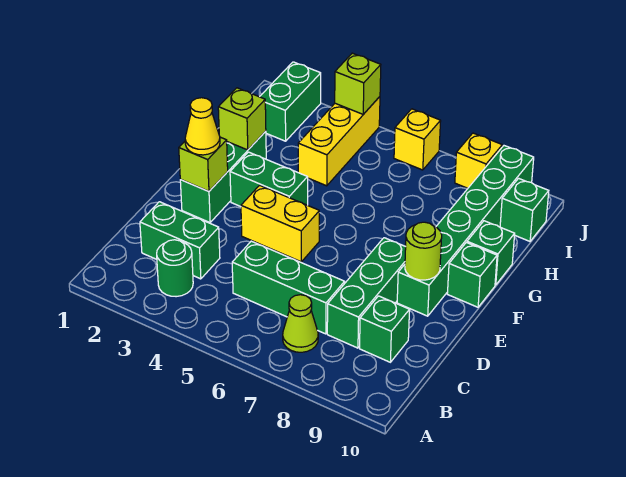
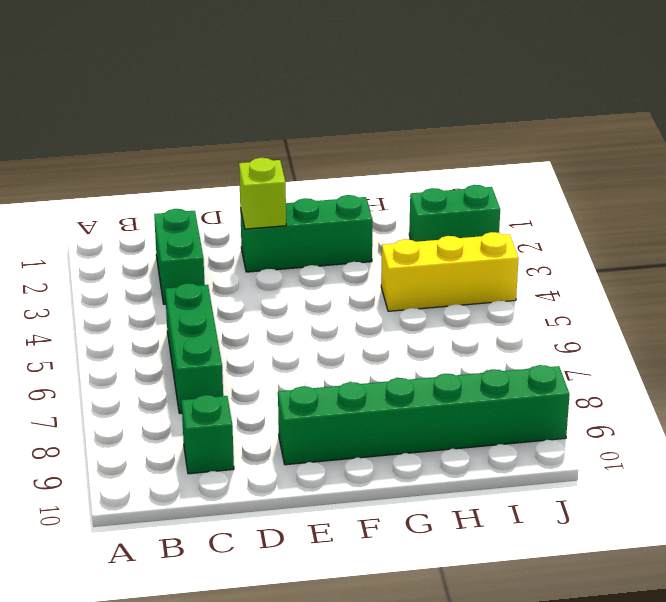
none -> green 1x1 round brick [157,240,193,297]
none -> lime 1x1 cone [283,295,318,352]
none -> green 1x3 brick [327,238,406,348]

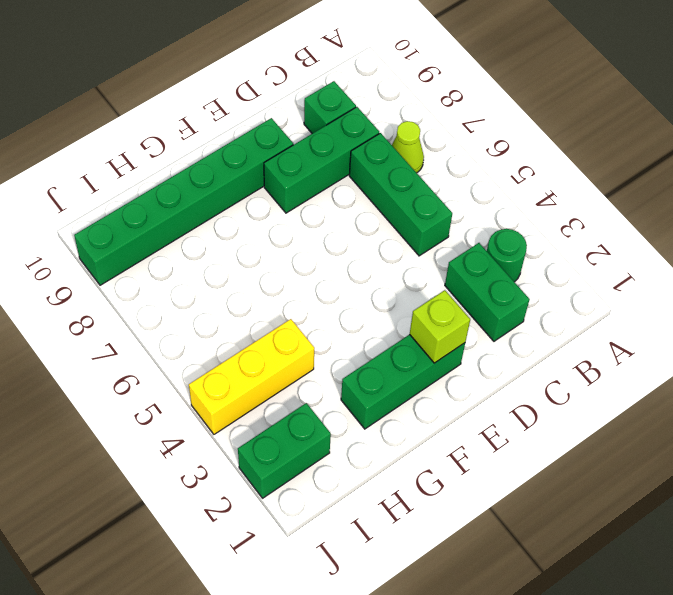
none -> yellow 1x2 brick [241,185,319,262]
none -> green 1x2 brick [230,152,308,207]
none -> green 1x1 brick [447,242,497,307]

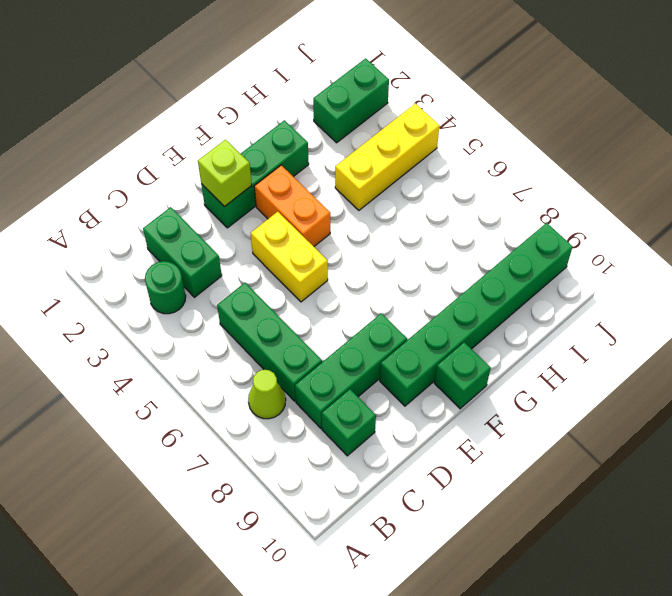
orange 1x2 brick [254,165,330,246] -> green 1x2 brick [230,152,308,207]
none -> green 1x1 brick [467,221,515,285]
none -> green 1x1 brick [500,178,549,241]
none -> yellow 1x1 brick [394,109,441,170]

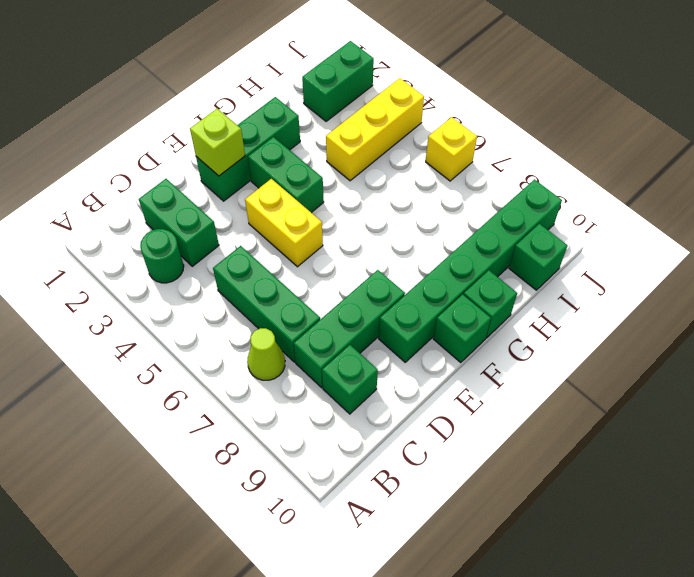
none -> yellow 1x1 brick [455,133,502,188]
none -> lime 1x1 round brick [405,222,442,280]
none -> lime 1x1 brick [218,88,266,150]

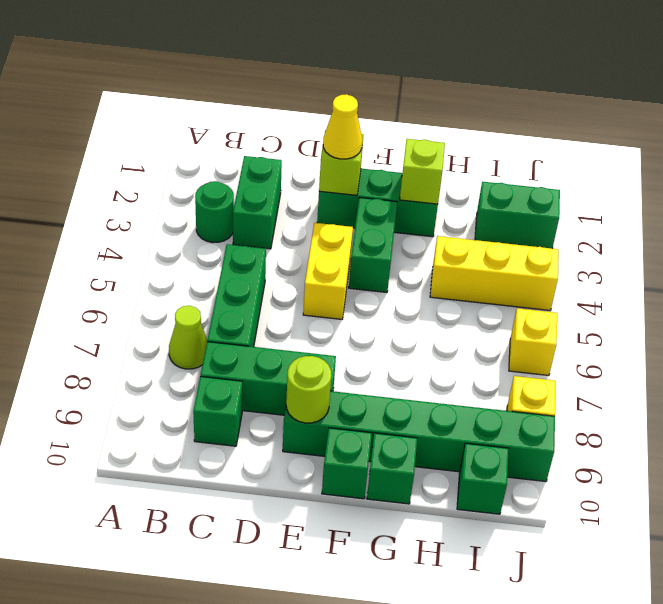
none -> lime 1x1 brick [335,53,381,114]

